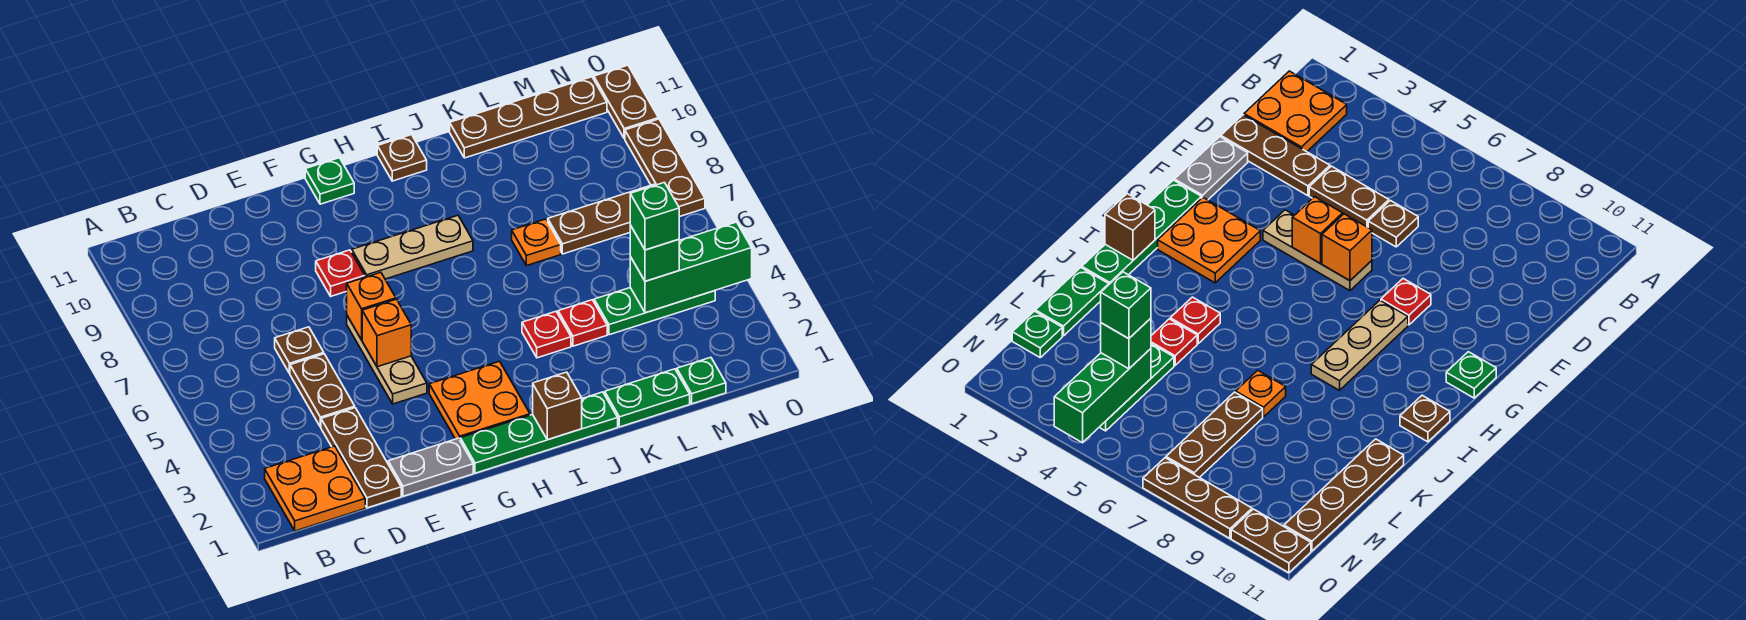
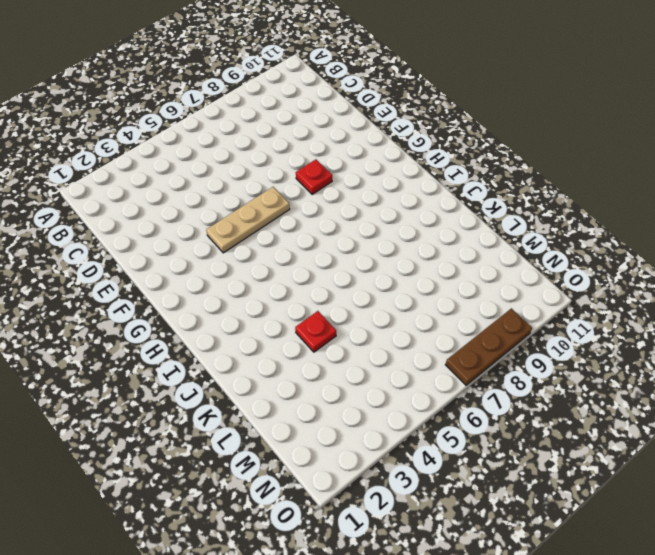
none -> orange 2x2 plate [265,446,365,531]
none -> brown 1x3 plate [321,408,401,508]
none -> brown 1x2 plate [290,354,355,427]

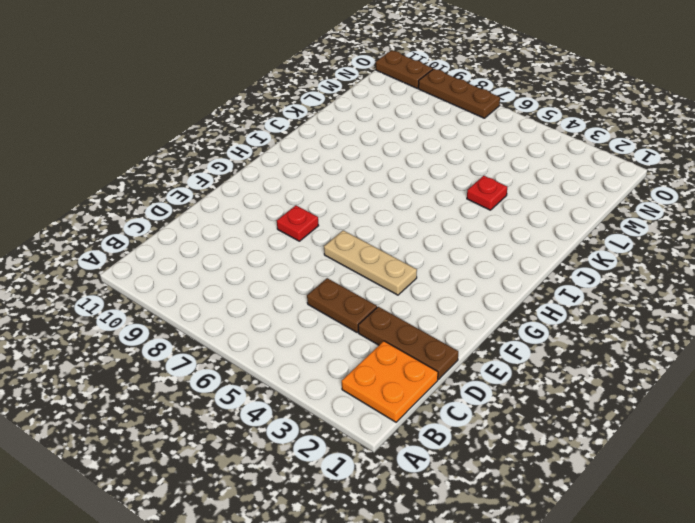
none -> brown 1x1 plate [275,327,324,373]
none -> grey 1x2 plate [388,438,473,496]
none -> green 1x4 plate [460,392,618,473]

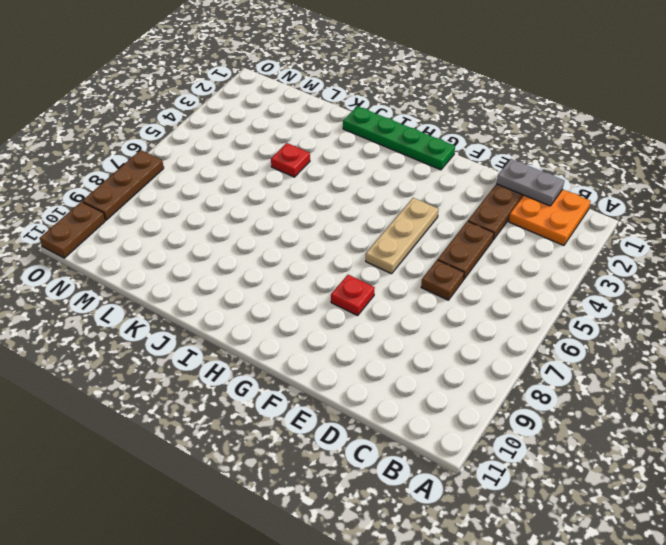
grey 1x2 plate [496,159,564,206] -> grey 1x2 plate moved to [388,438,473,496]
none -> orange 2x2 plate [429,361,530,439]
none -> tan 1x3 plate [352,215,473,279]
none -> green 1x1 plate [305,158,354,204]

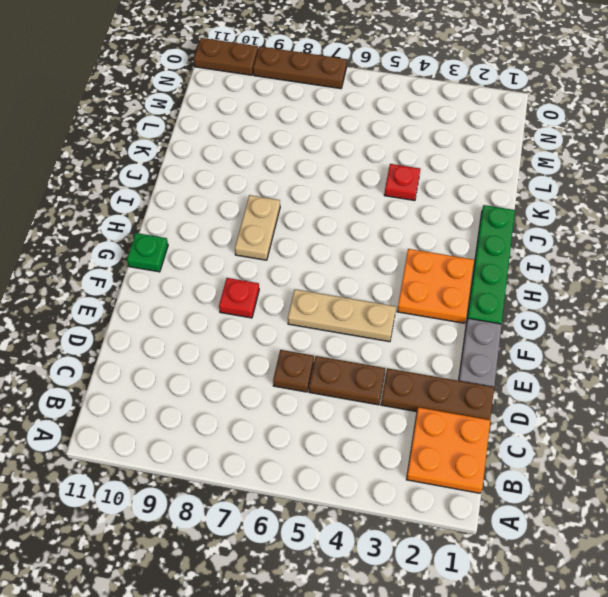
tan 1x2 plate [235,195,280,260] -> tan 1x3 plate [352,215,473,279]
none -> brown 1x1 plate [377,135,427,181]
none -> red 1x1 plate [522,312,571,358]
none -> green 1x2 plate [605,369,690,427]

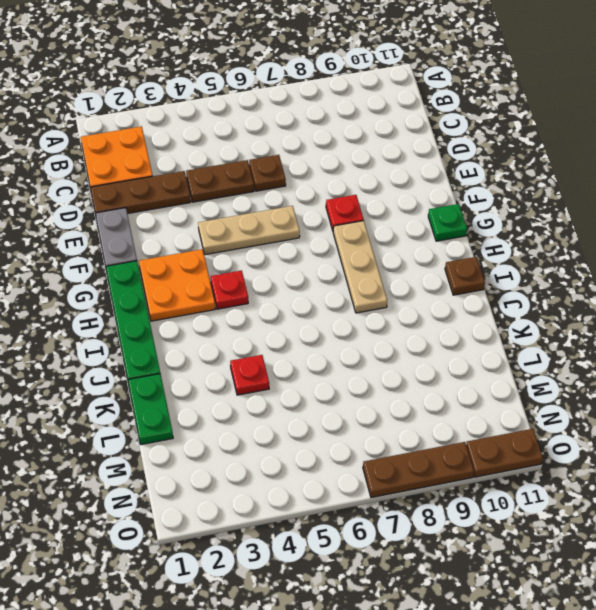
red 1x1 plate [211,270,248,309] -> red 1x1 plate moved to [522,312,571,358]
none -> orange 1x1 plate [512,219,561,266]
none -> brown 1x4 plate [450,77,607,158]
none -> green 1x3 plate [594,288,715,335]

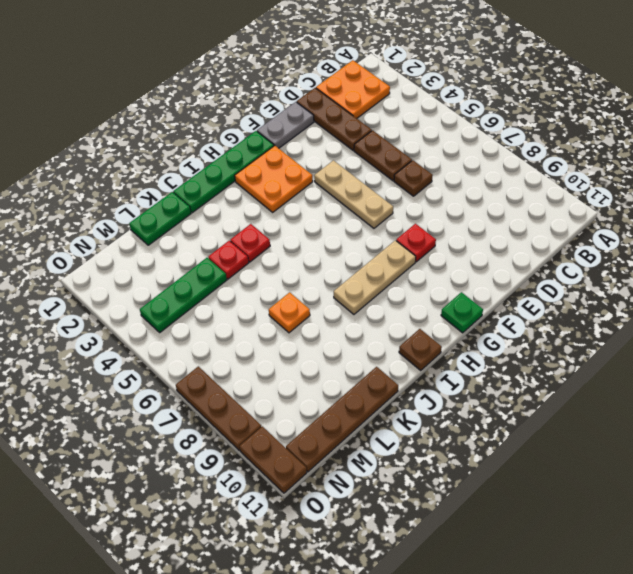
none -> brown 1x3 plate [548,184,655,254]
none -> green 1x1 plate [677,357,726,404]
none -> orange 1x1 brick [362,299,411,367]

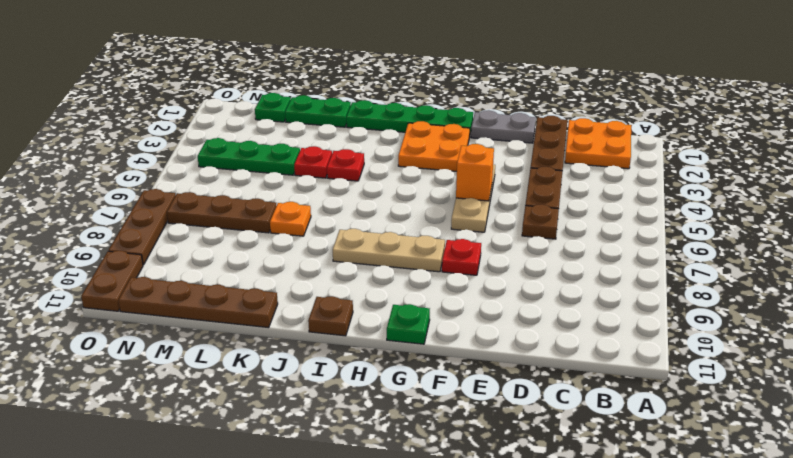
none -> orange 1x1 brick [347,272,396,340]
none -> brown 1x1 brick [533,372,582,440]
none -> green 1x3 brick [630,222,752,313]

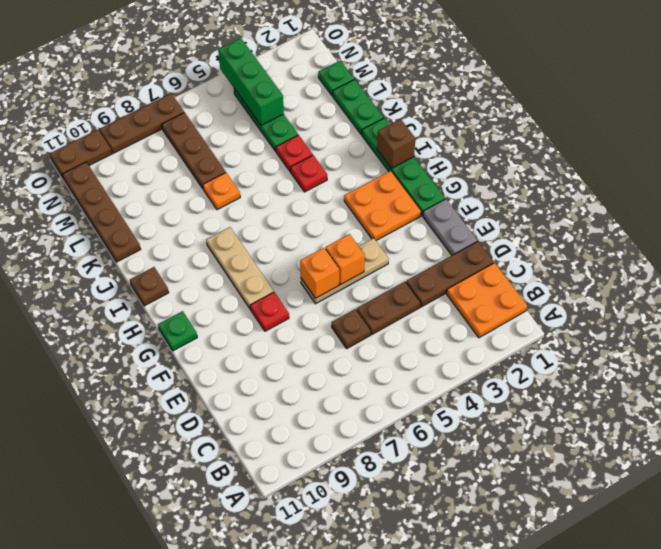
none -> green 1x1 brick [630,225,679,281]
none -> green 1x1 brick [630,183,679,250]

